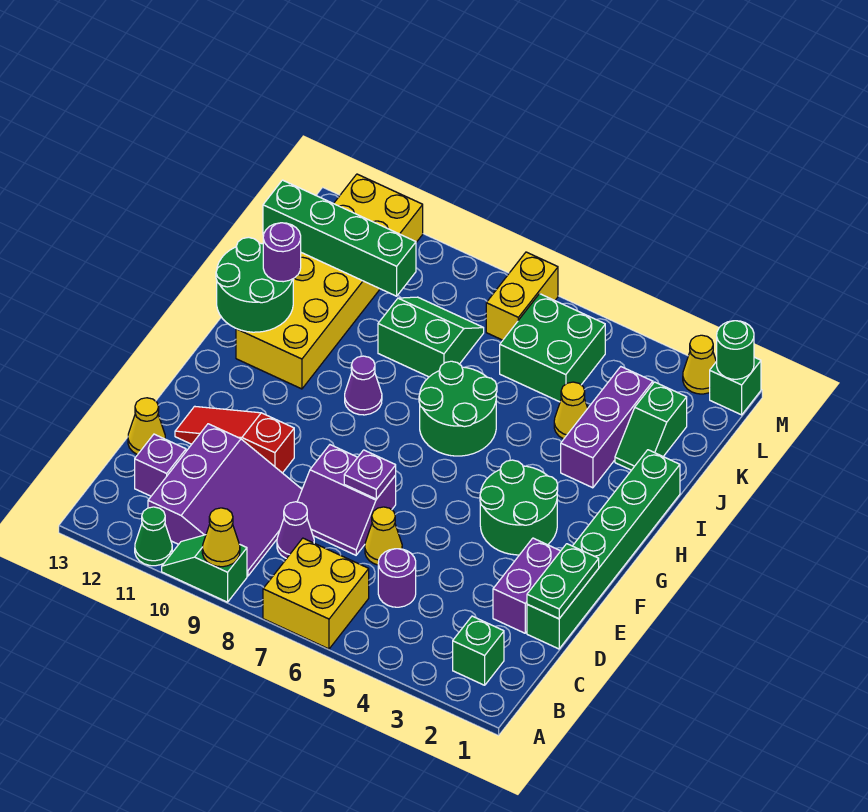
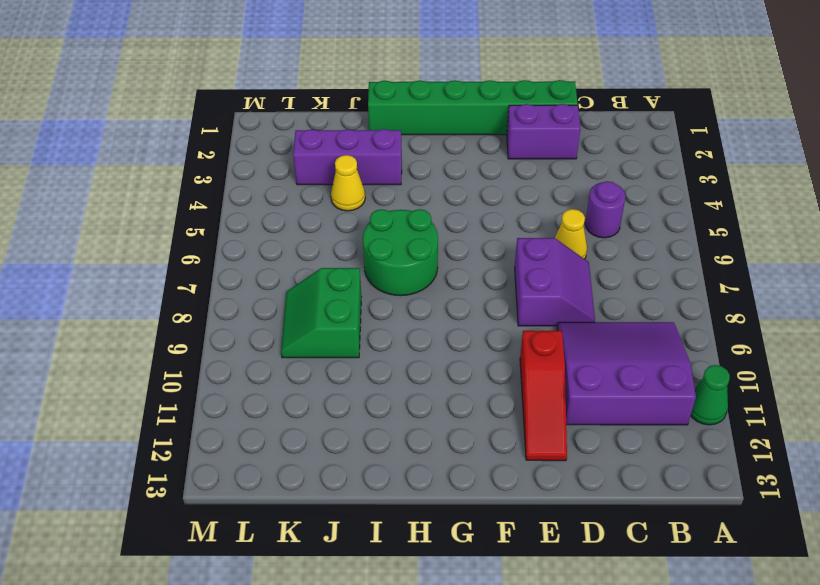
none -> yellow 2x2 brick [263,538,369,649]
none -> green 1x2 slope [162,535,247,602]
none -> green 1x1 brick [453,616,504,685]
none -> purple 1x1 cone [277,502,314,559]

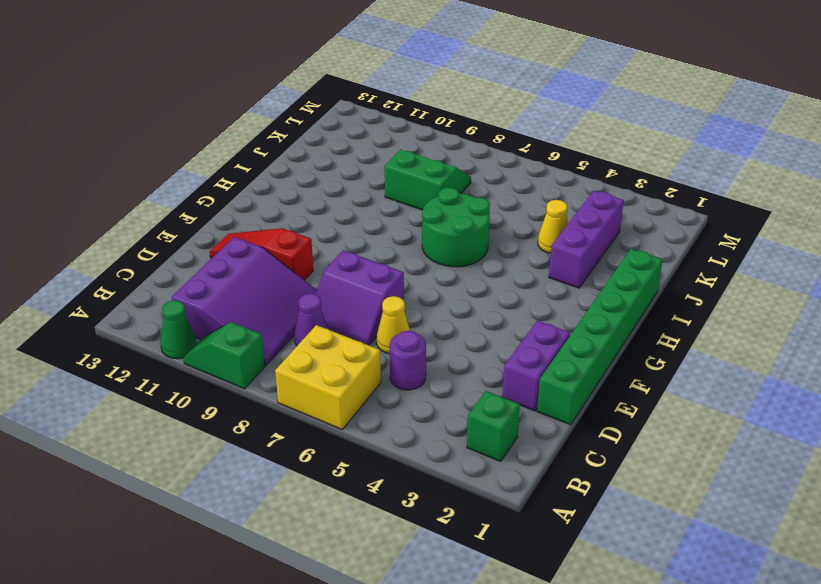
none -> purple 1x1 brick [135,434,186,496]
none -> yellow 1x1 cone [128,398,165,455]
none -> green 2x2 round brick [480,460,558,555]
none -> purple 1x1 cone [345,356,382,415]

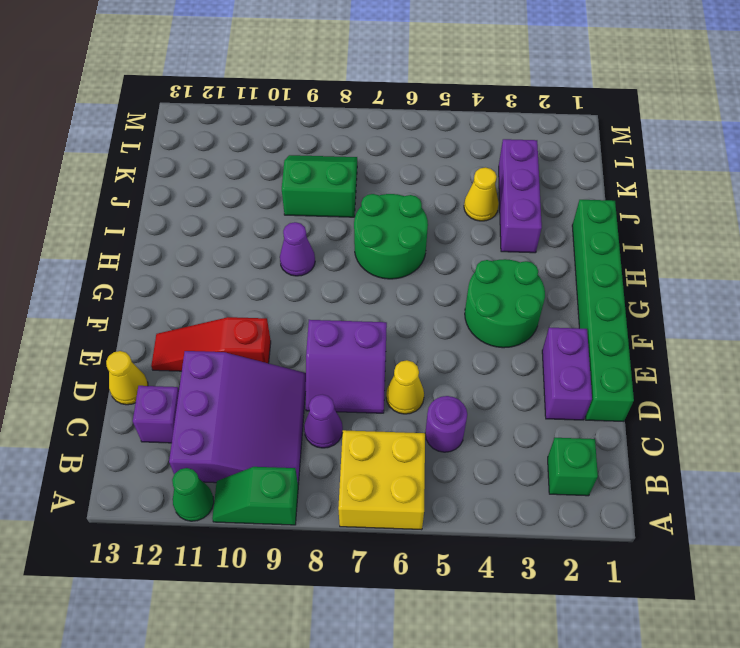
none -> yellow 2x6 brick [236,174,423,389]
none -> green 1x2 slope [615,382,687,470]
none -> green 2x2 brick [500,294,605,402]
none -> yellow 1x2 brick [486,252,558,340]

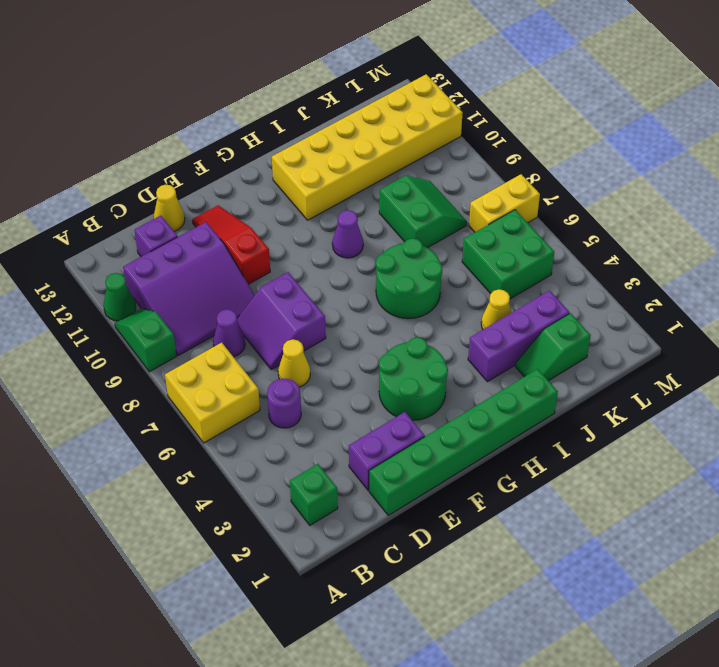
none -> green 1x1 brick [710,357,761,415]
none -> yellow 1x1 cone [683,335,716,394]
none -> yellow 1x1 cone [202,508,240,567]
none -> green 1x2 plate [527,544,599,619]

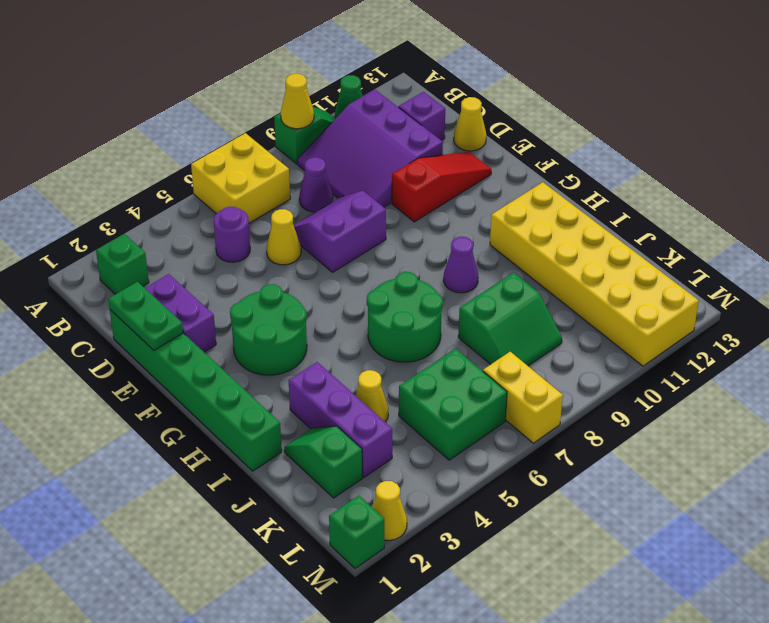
none -> purple 1x1 plate [344,450,396,499]
none -> green 2x2 round brick [216,237,293,332]
none -> green 1x4 brick [263,180,416,296]
none -> green 1x1 round brick [717,321,754,379]

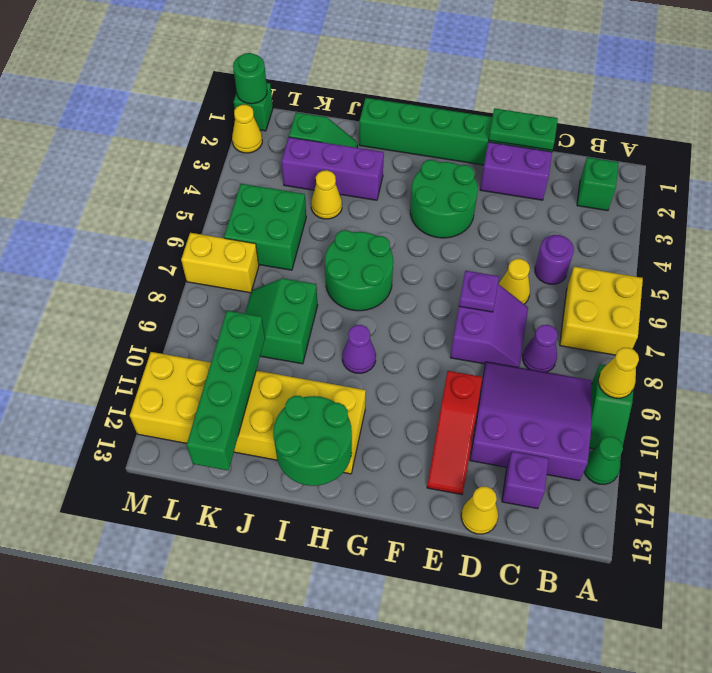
none -> purple 1x1 round brick [263,223,301,282]

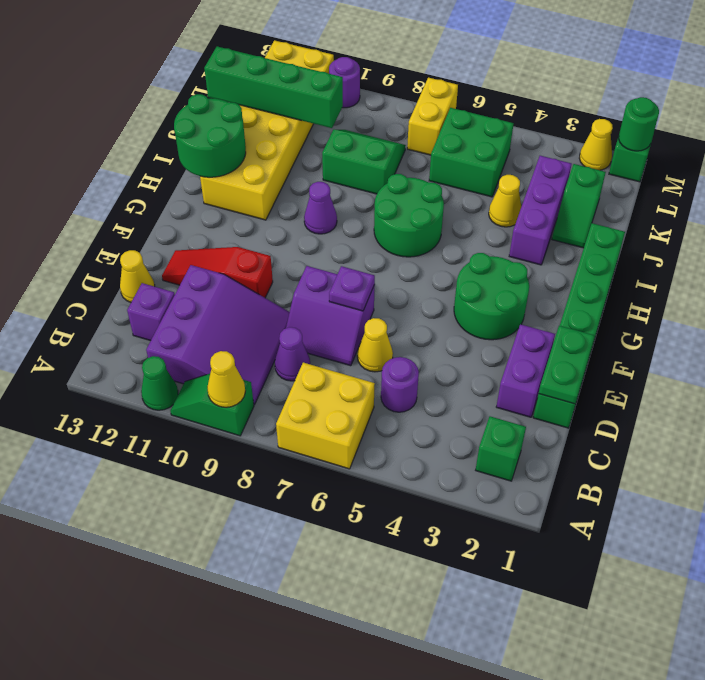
purple 1x1 round brick [329,57,360,108] -> purple 1x1 round brick moved to [263,223,301,282]

